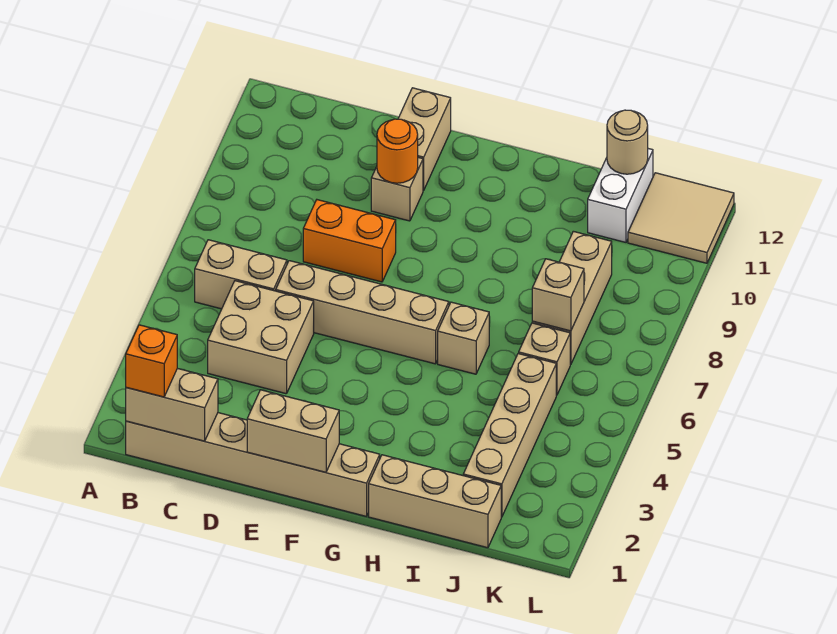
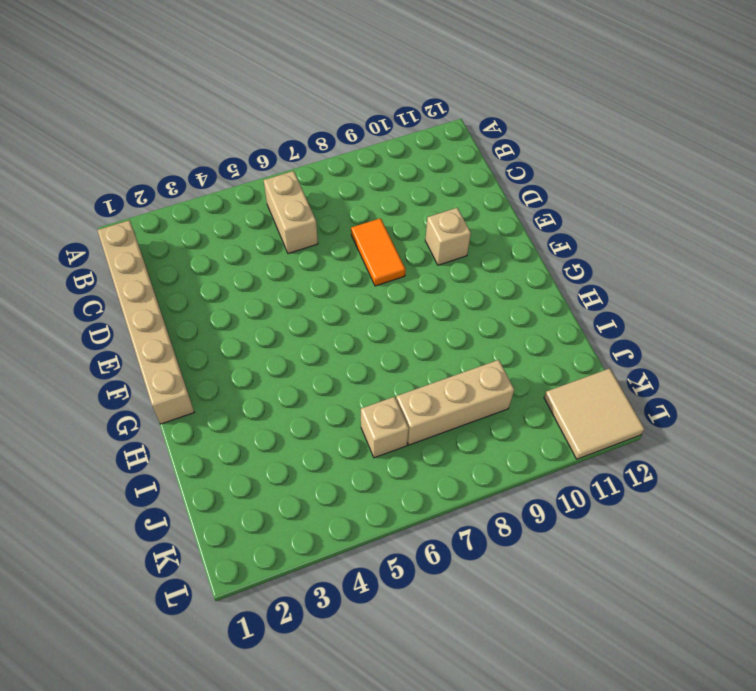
orange 1x2 tile [351,218,406,286] -> orange 1x2 brick [303,200,396,282]
none -> tan 2x2 brick [208,281,314,394]
none -> tan 1x4 brick [276,261,449,364]
none -> tan 1x2 brick [398,88,451,190]

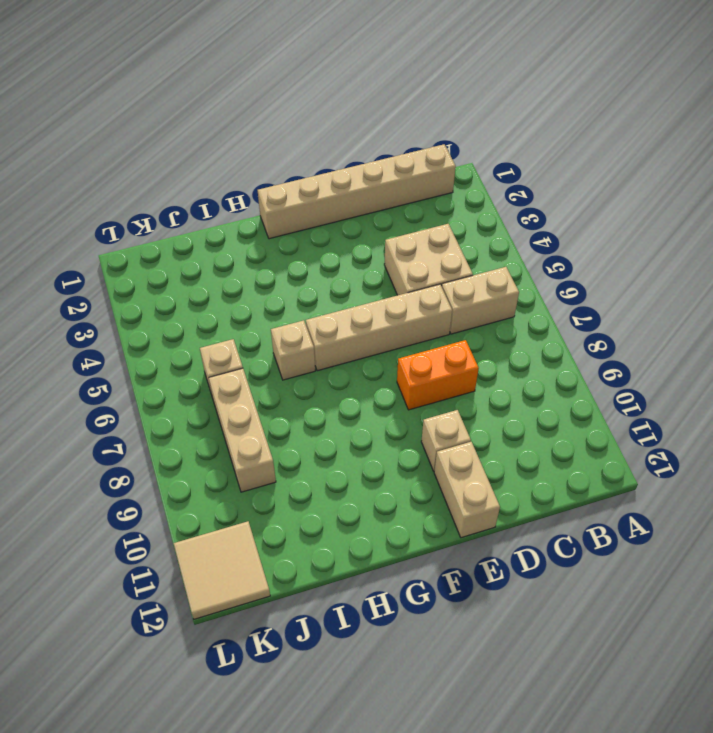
none -> tan 1x3 brick [369,455,501,548]
none -> tan 1x4 brick [463,353,556,517]
none -> white 1x2 brick [588,149,653,242]

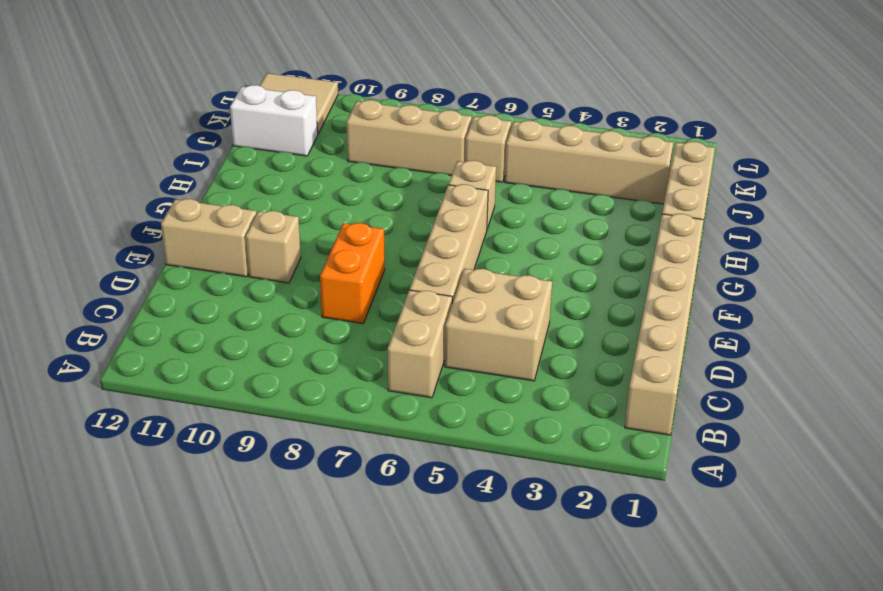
none -> tan 1x2 brick [126,368,218,441]
none -> tan 1x2 brick [247,390,339,472]
none -> orange 1x1 round brick [377,119,418,183]

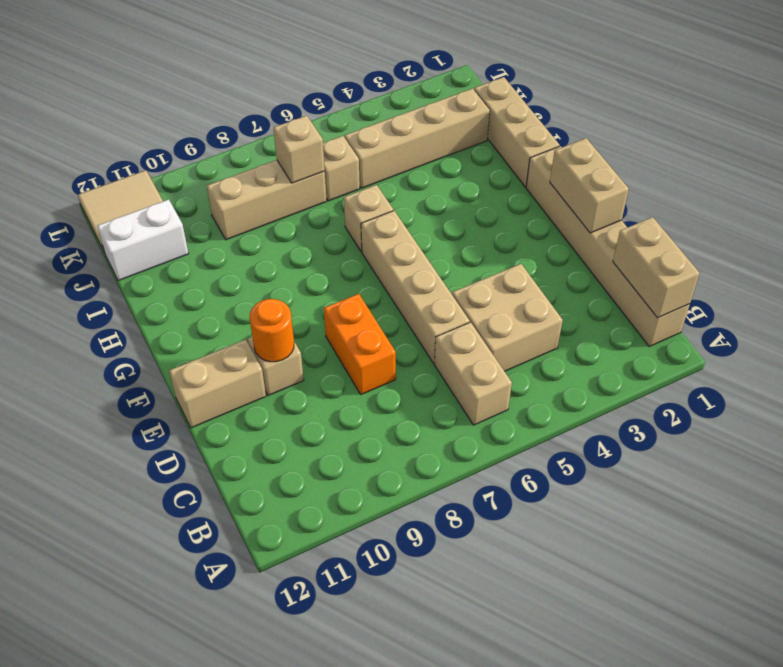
none -> tan 1x1 round brick [607,110,648,174]
none -> orange 1x1 brick [126,325,177,397]

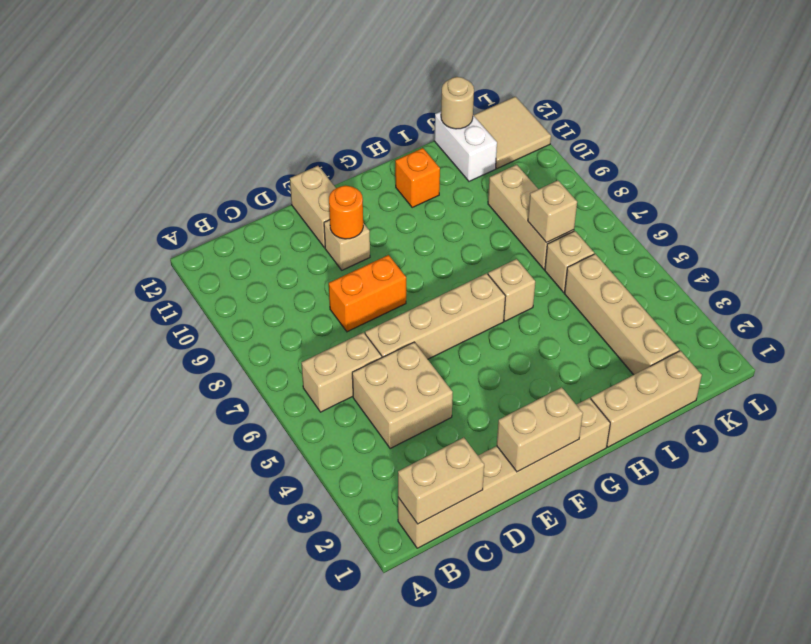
orange 1x1 brick [395,148,440,207] -> orange 1x1 brick moved to [126,325,177,397]

